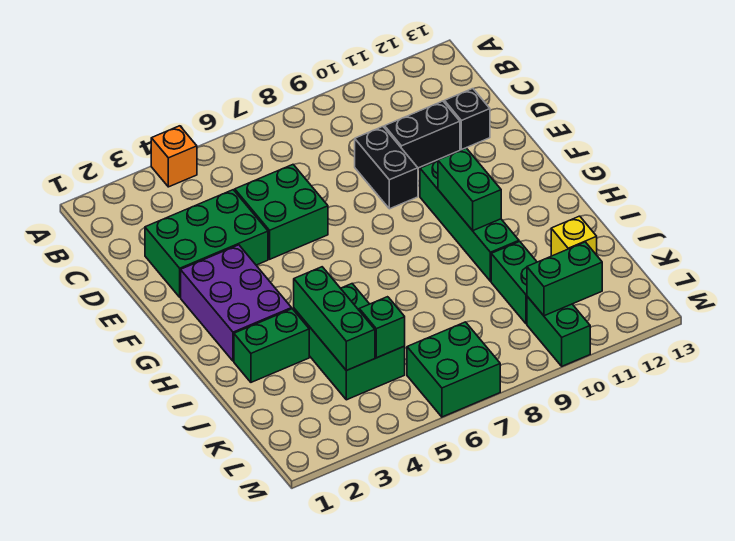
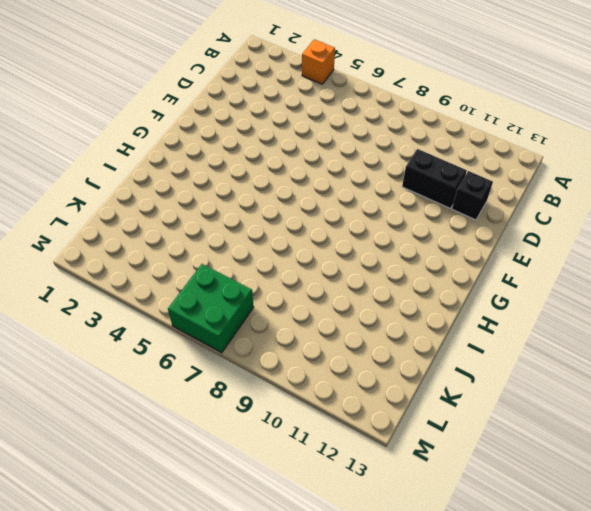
none -> green 2x3 brick [145,190,268,297]
none -> green 2x2 brick [235,165,328,259]
none -> black 1x2 brick [355,127,418,209]

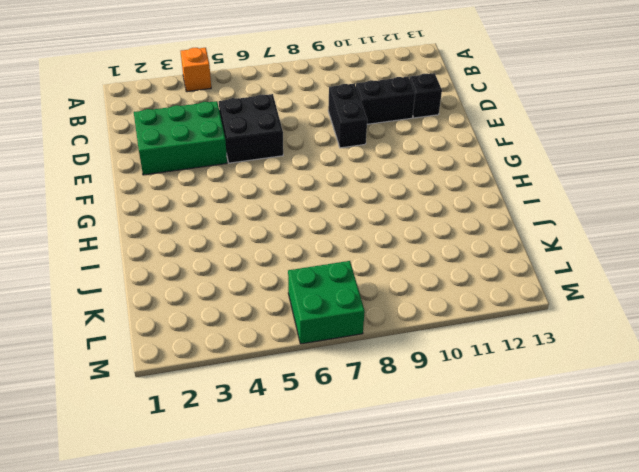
black 2x2 brick [219,94,283,163] -> green 2x2 brick [235,165,328,259]
none -> purple 2x3 brick [181,245,292,361]
none -> green 1x4 brick [420,161,519,281]
none -> green 1x2 brick [234,309,309,382]

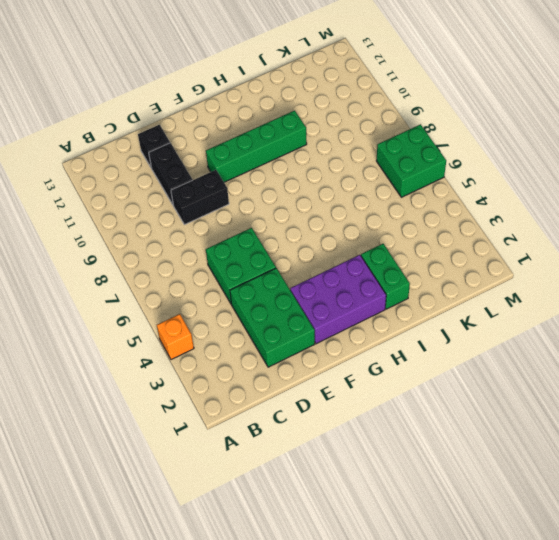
none -> green 2x3 brick [294,284,405,400]
none -> green 1x2 brick [491,242,537,324]
none -> yellow 1x1 brick [551,216,597,256]

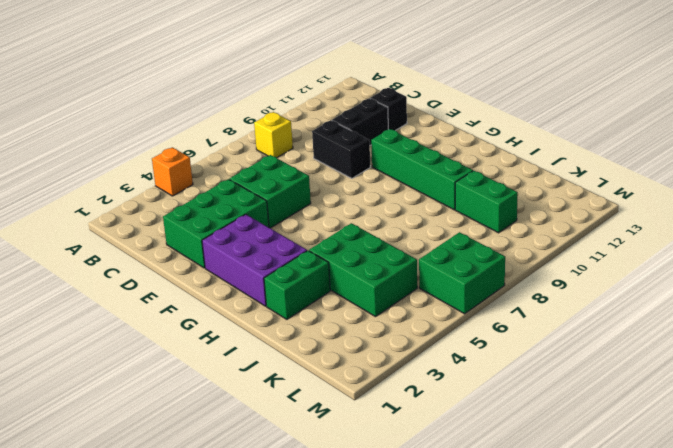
yellow 1x1 brick [254,112,293,158] -> yellow 1x1 brick moved to [551,216,597,256]
none -> green 1x2 brick [527,296,590,366]
none -> green 1x2 brick [438,148,501,231]
none -> green 1x3 brick [294,267,375,371]

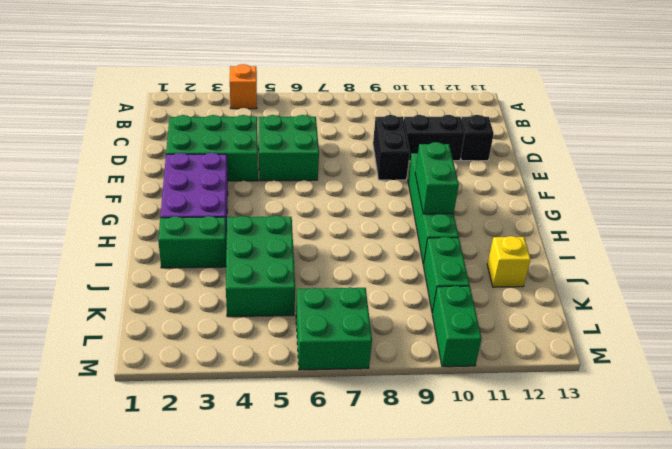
none -> green 1x3 brick [294,267,375,371]
none -> green 1x1 brick [359,297,405,358]
none -> green 1x2 brick [527,242,602,316]

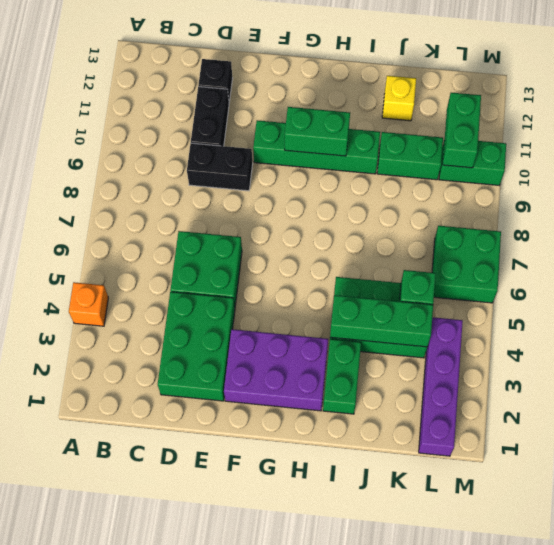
purple 1x4 brick [419,317,463,456] -> none

